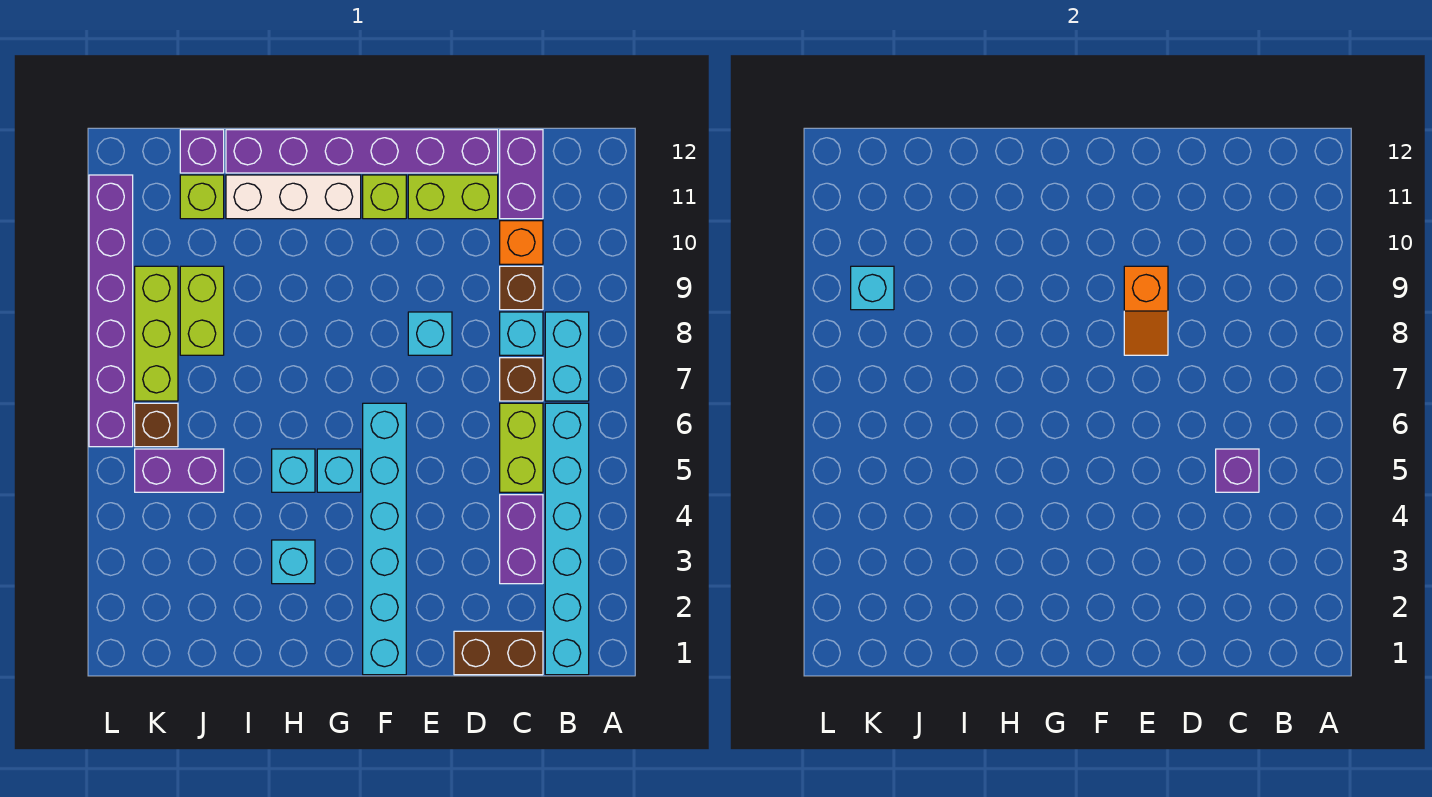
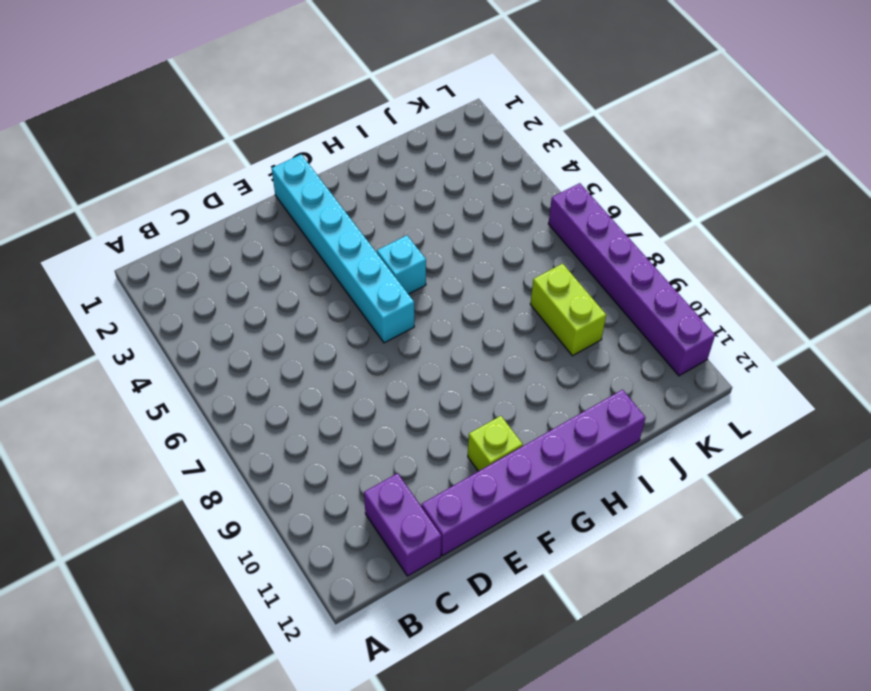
none -> cyan 1x6 brick [545,403,589,675]
none -> cyan 1x2 brick [545,312,589,401]
none -> brown 1x2 brick [454,631,543,675]

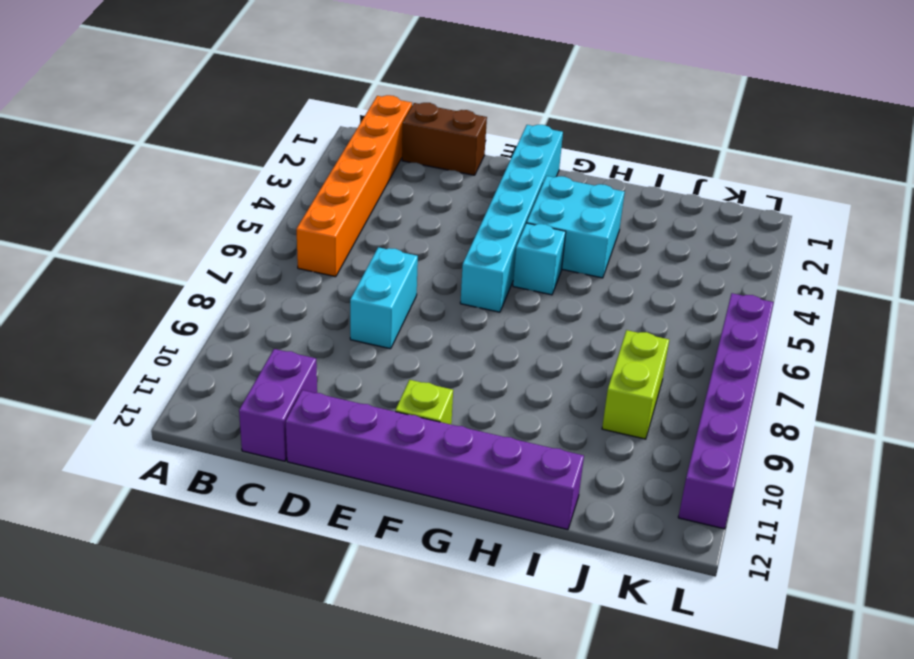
orange 1x6 brick [296,95,412,277] -> cyan 1x6 brick [545,403,589,675]
cyan 1x2 brick [350,247,418,349] -> cyan 1x2 brick moved to [545,312,589,401]
cyan 2x2 brick [527,176,625,278] -> cyan 1x1 brick [272,540,315,584]
none -> purple 1x2 brick [500,495,543,584]
none -> lime 1x2 brick [500,403,543,492]
none -> brown 1x1 brick [500,358,543,401]

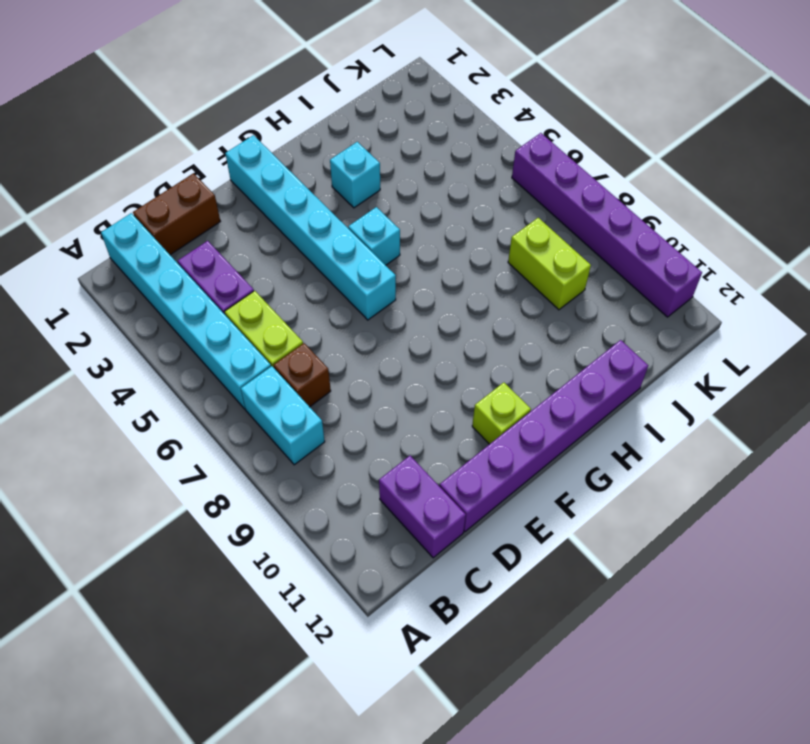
none -> cyan 1x1 brick [500,312,543,355]
none -> brown 1x1 brick [500,266,543,310]
none -> orange 1x1 brick [500,221,543,264]

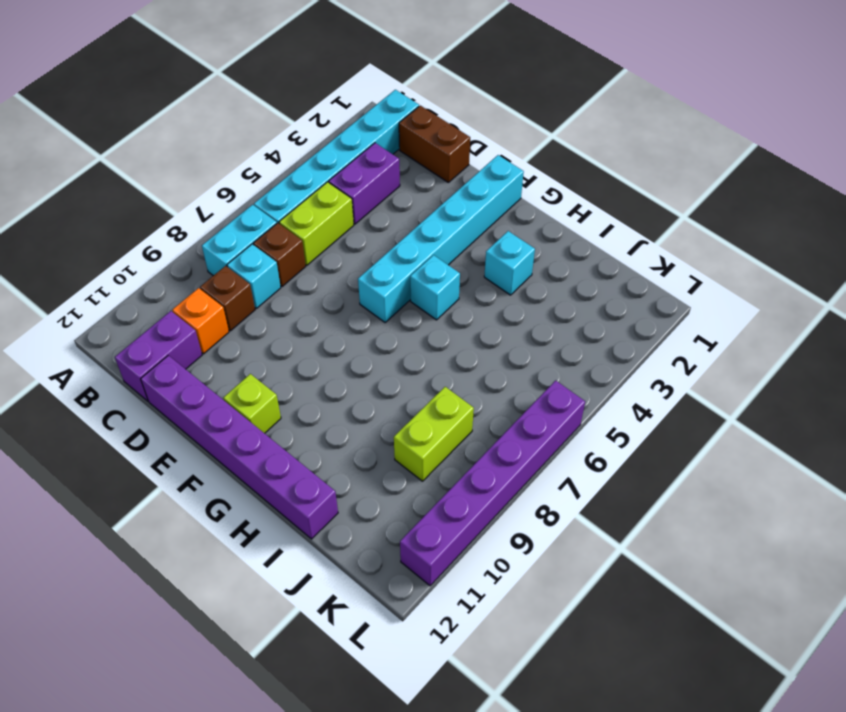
none -> lime 1x2 brick [408,175,498,219]
none -> cyan 1x1 brick [408,312,452,355]
none -> white 1x3 brick [226,175,361,219]

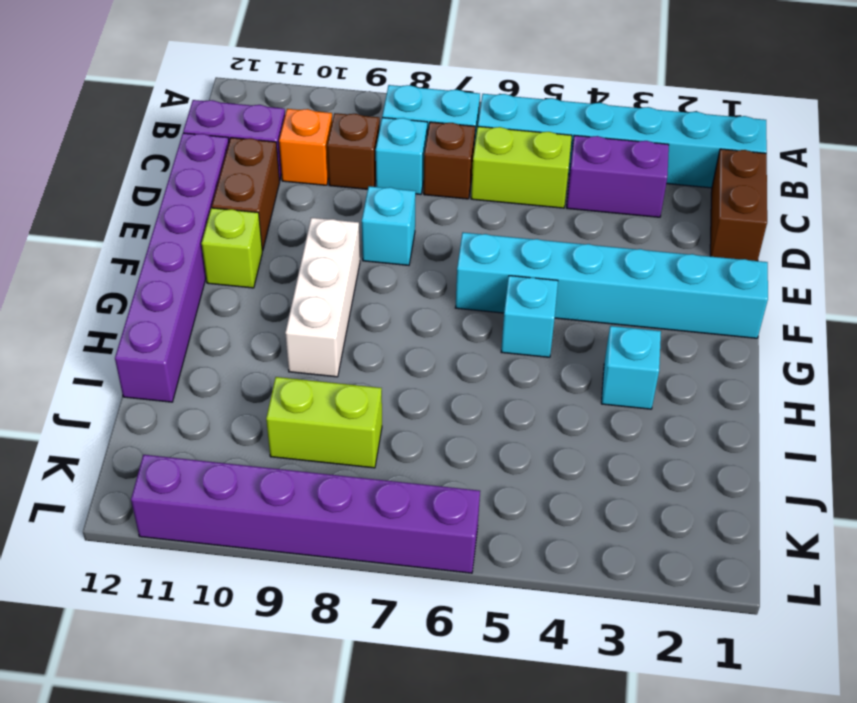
brown 1x2 brick [212,138,280,251] -> lime 1x2 brick [408,175,498,219]
white 1x3 brick [285,218,360,377] -> white 1x3 brick moved to [226,175,361,219]
none -> cyan 1x1 brick [272,449,315,492]
none -> purple 1x2 brick [135,449,224,492]
none -> lime 1x1 brick [180,175,224,219]

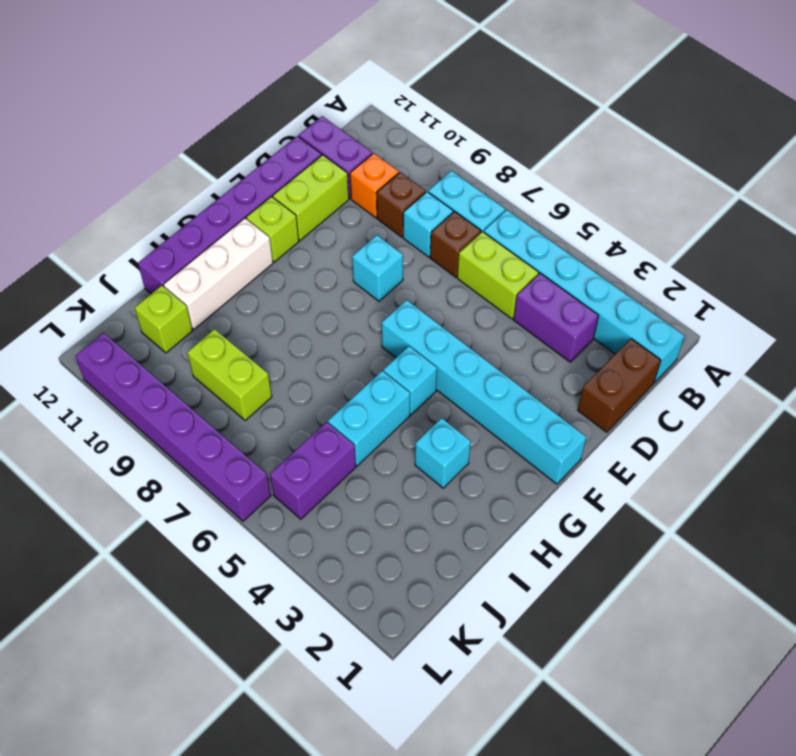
cyan 1x2 brick [328,371,410,466] -> cyan 1x1 brick [272,449,315,492]
none -> purple 1x1 brick [180,130,224,173]
none -> brown 1x1 brick [135,403,178,447]
none -> lime 1x3 brick [135,266,178,401]

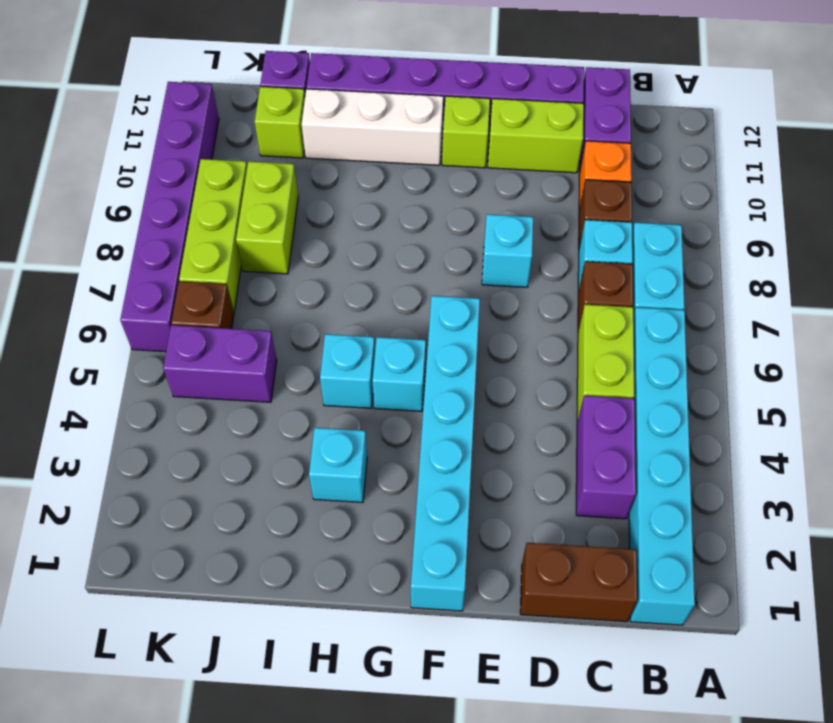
none -> purple 1x1 brick [1216,449,1259,492]
none -> orange 1x2 slope [1124,266,1168,355]
none -> cyan 1x1 brick [851,266,894,310]

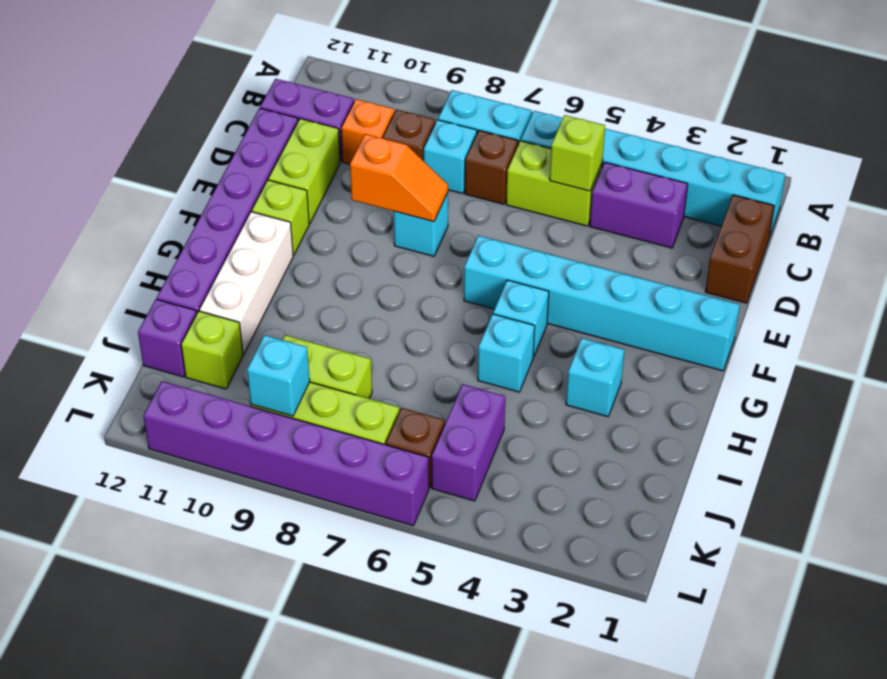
lime 1x1 brick [550,115,605,191] -> purple 1x1 brick [1216,449,1259,492]

